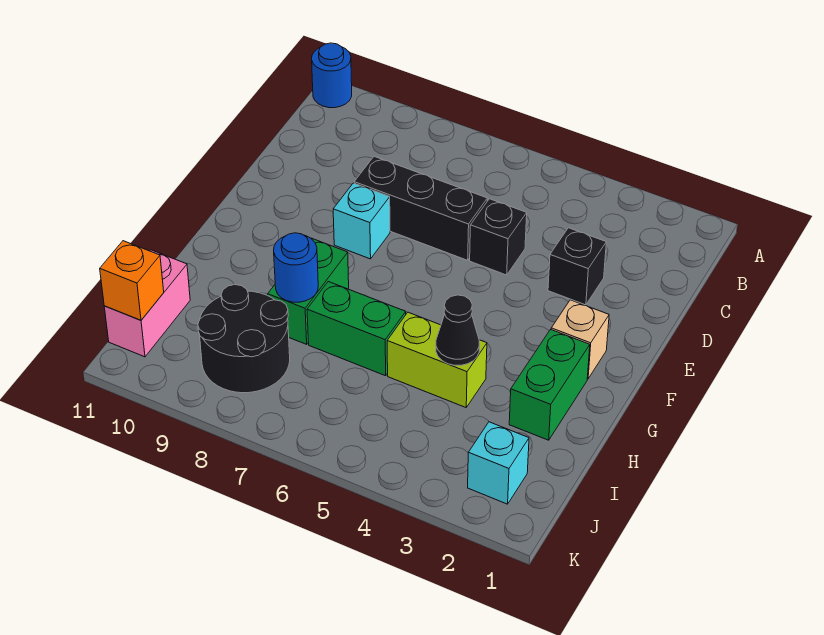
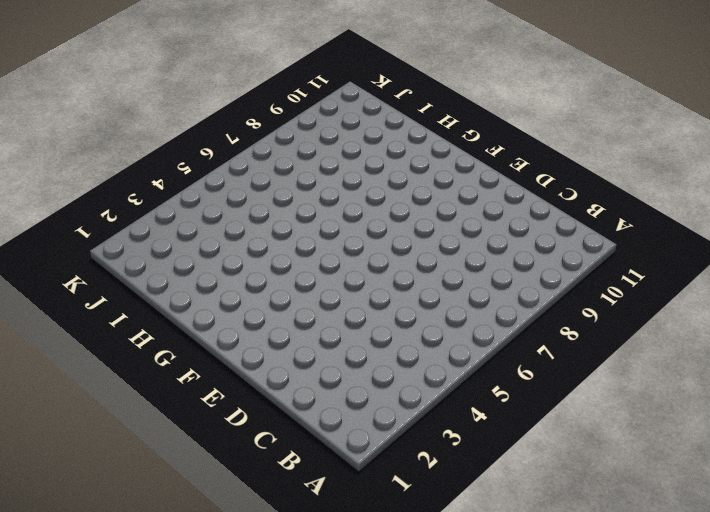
none -> blue 1x1 round brick [312,43,352,108]
none -> black 1x1 brick [548,228,606,305]
none -> black 1x1 brick [470,199,527,275]

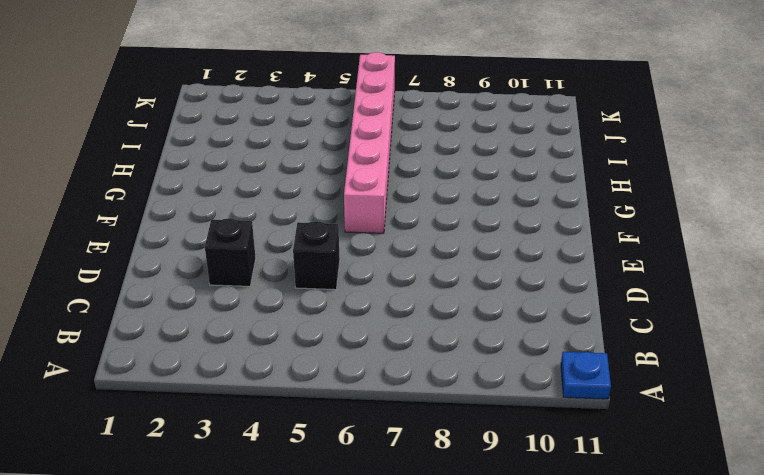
blue 1x1 plate [561,352,611,399] -> blue 1x1 round brick [312,43,352,108]
pink 1x6 brick [344,52,395,233] -> green 1x2 brick [307,282,406,376]
none -> black 1x3 brick [354,157,487,260]
none -> cyan 1x1 brick [333,183,390,259]
none -> tan 1x1 brick [551,300,609,379]

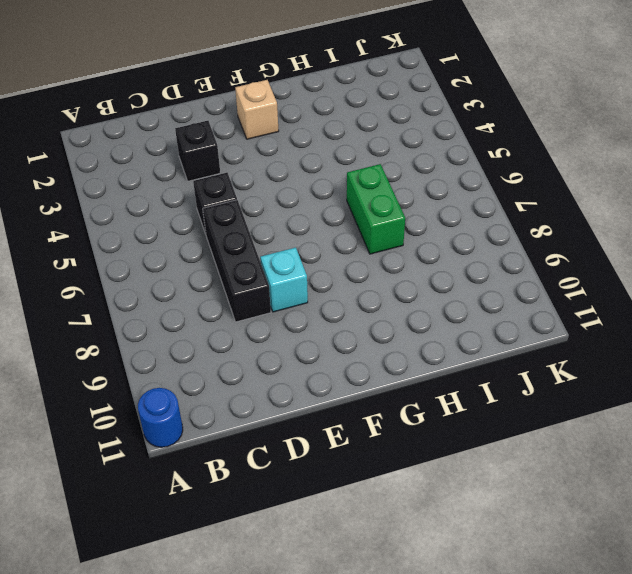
none -> green 1x2 brick [509,330,590,440]
none -> green 1x2 brick [268,238,349,344]
none -> lime 1x2 brick [387,312,487,407]

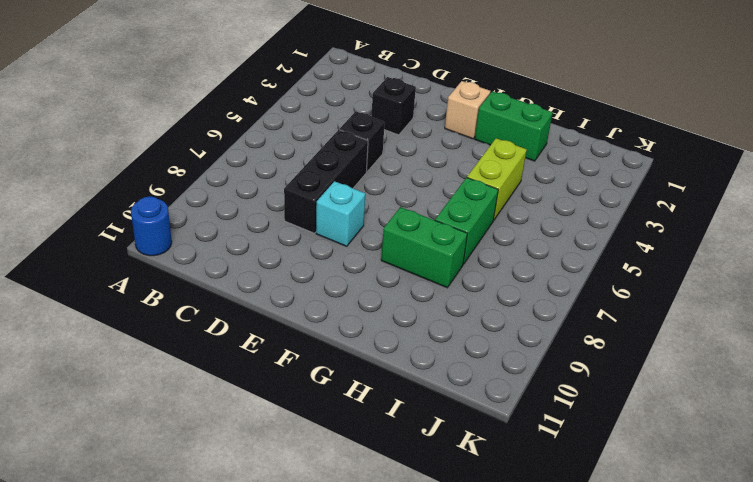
none -> black 2x2 round brick [198,285,290,393]
none -> pink 1x2 brick [104,250,190,357]
none -> cyan 1x1 brick [468,422,529,504]

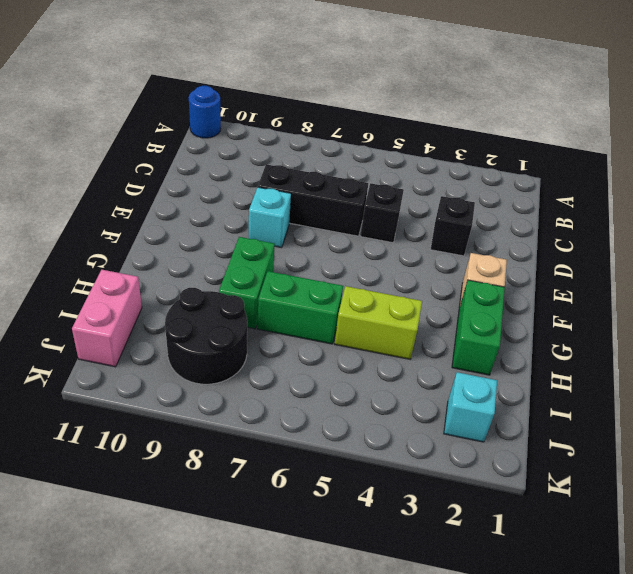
none -> black 1x1 cone [436,295,479,365]
none -> blue 1x1 round brick [274,233,318,302]
none -> orange 1x1 brick [100,241,164,320]

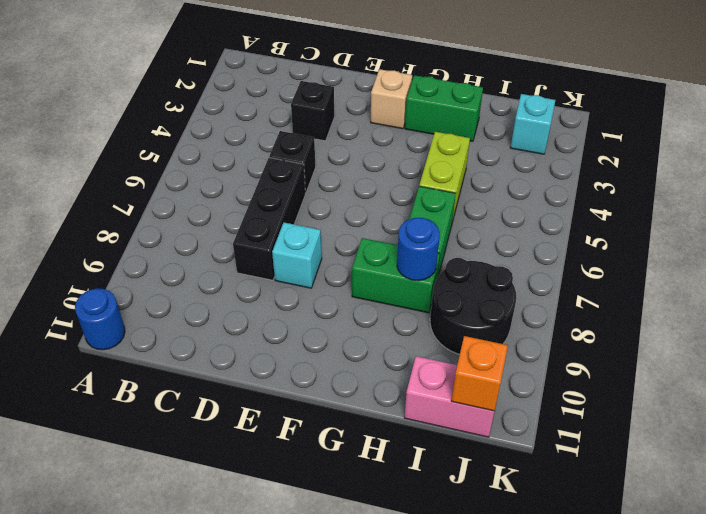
none -> black 1x1 cone [436,295,479,365]

